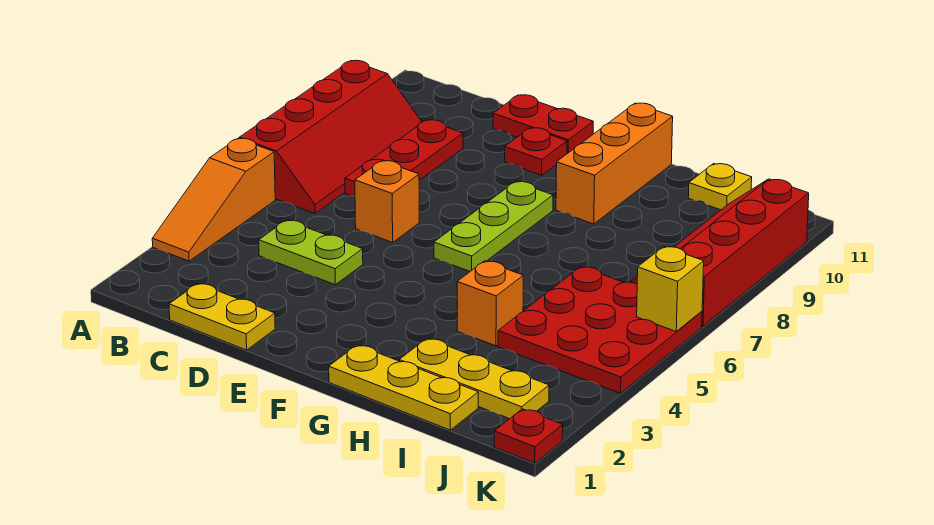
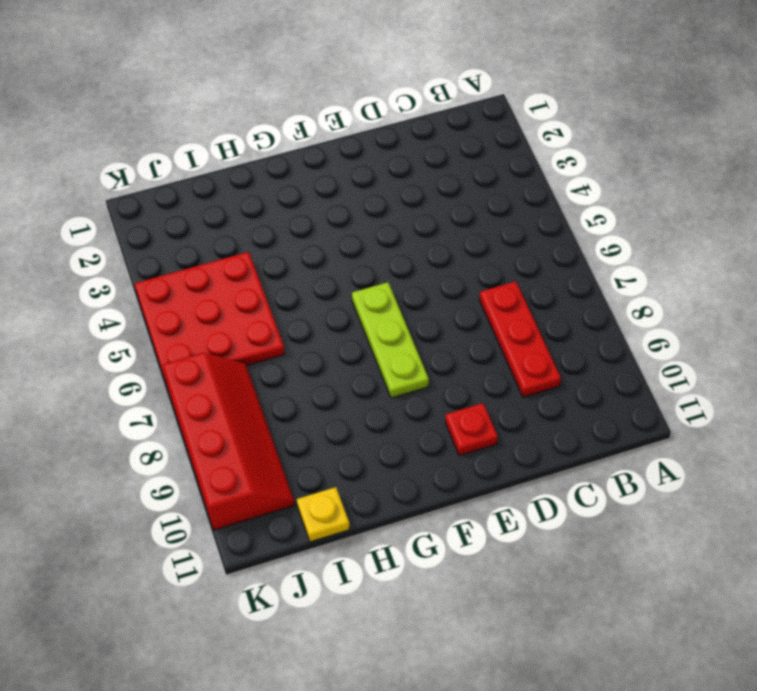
none -> orange 1x3 slope [152,138,275,261]
none -> red 2x4 slope [239,60,422,213]
none -> yellow 1x2 plate [169,283,275,350]

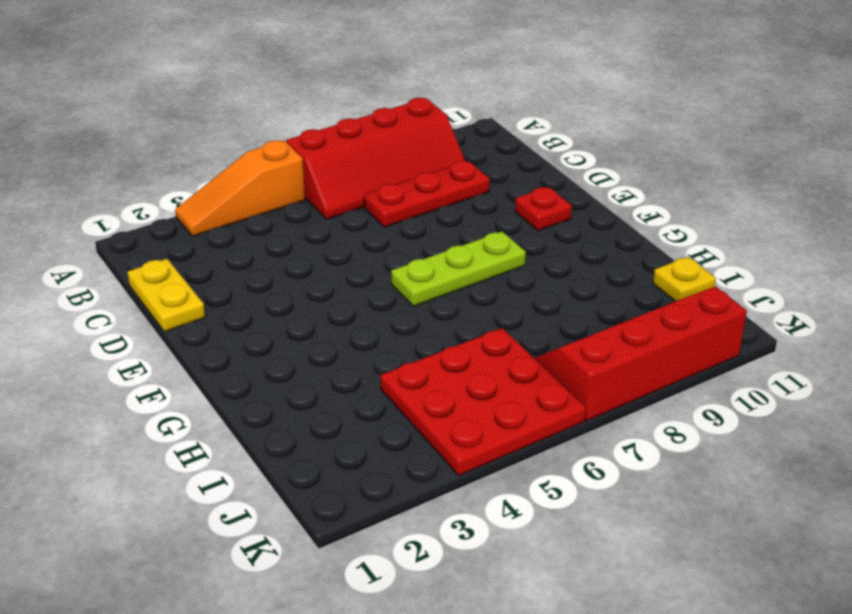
none -> lime 1x2 plate [259,220,363,285]
none -> orange 1x1 brick [355,161,419,242]
none -> red 1x2 plate [493,95,593,154]

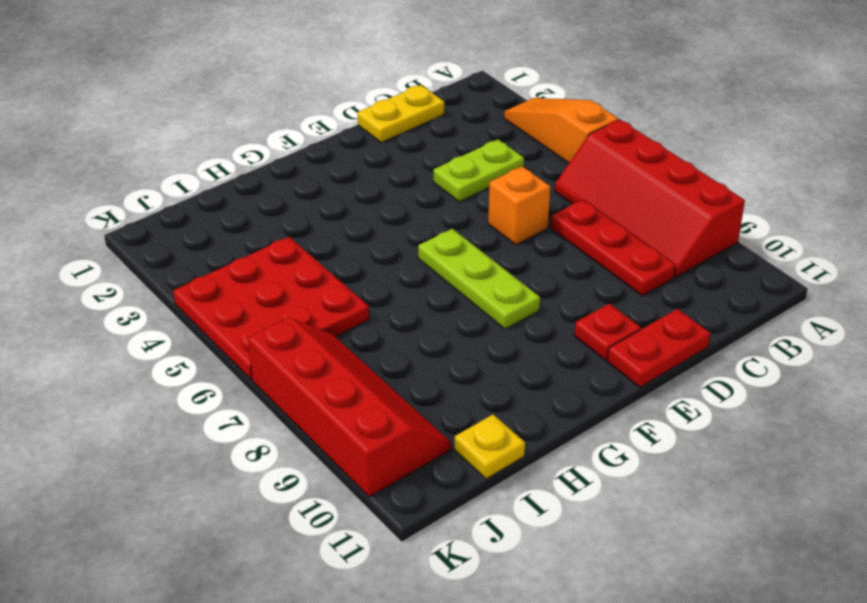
none -> yellow 1x3 plate [329,345,478,430]
none -> orange 1x3 brick [556,103,673,224]
none -> yellow 1x3 plate [399,338,549,419]

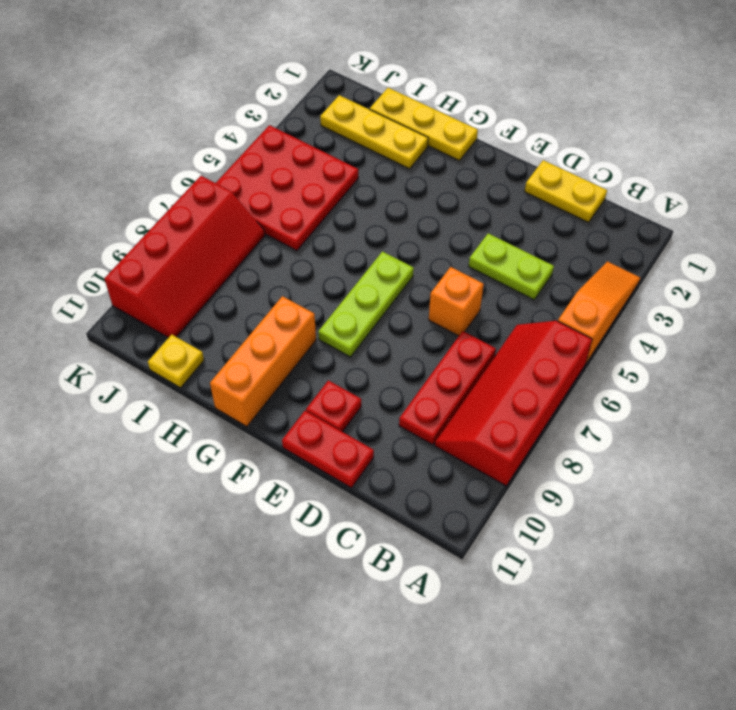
none -> orange 1x1 brick [457,261,523,346]
none -> red 1x1 plate [494,409,563,463]
none -> yellow 1x1 brick [637,247,704,331]

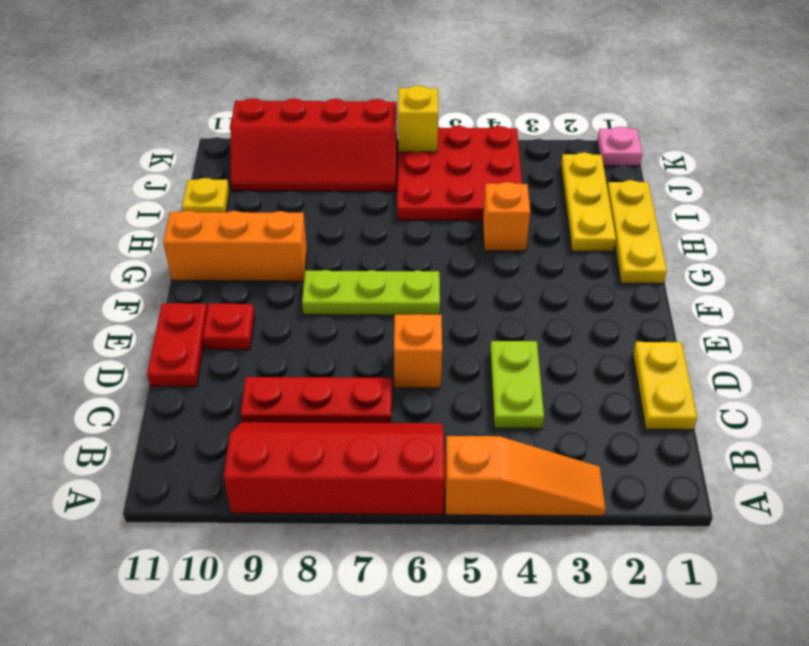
pink 1x1 plate [597,126,642,166] -> red 1x1 plate [494,409,563,463]

